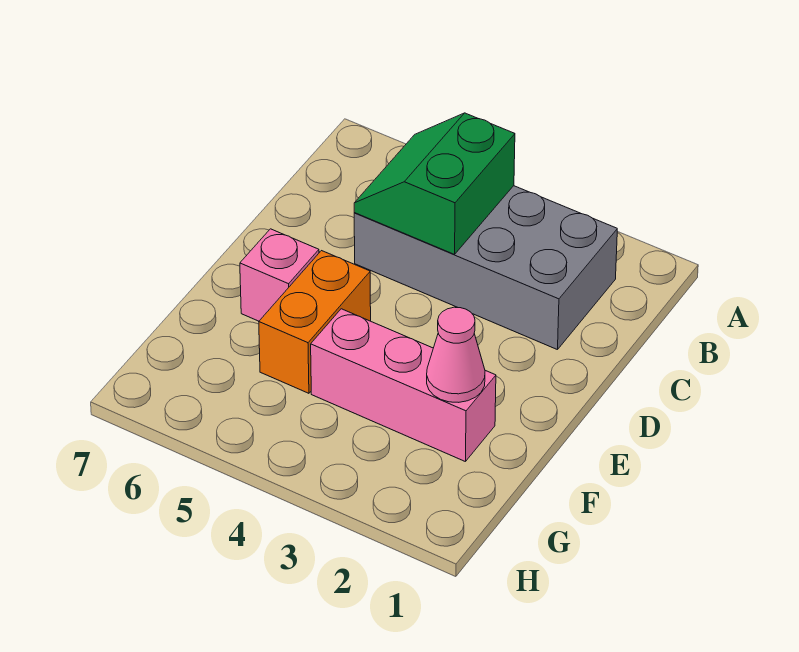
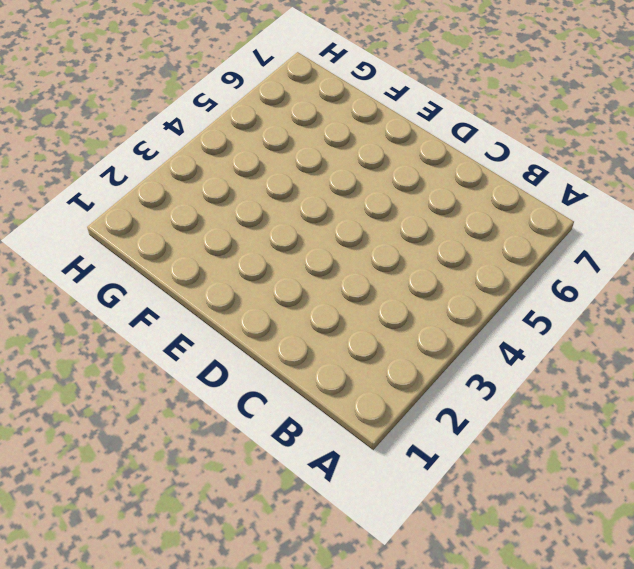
none -> grey 2x4 brick [354,186,617,350]
none -> orange 1x2 brick [259,251,371,393]

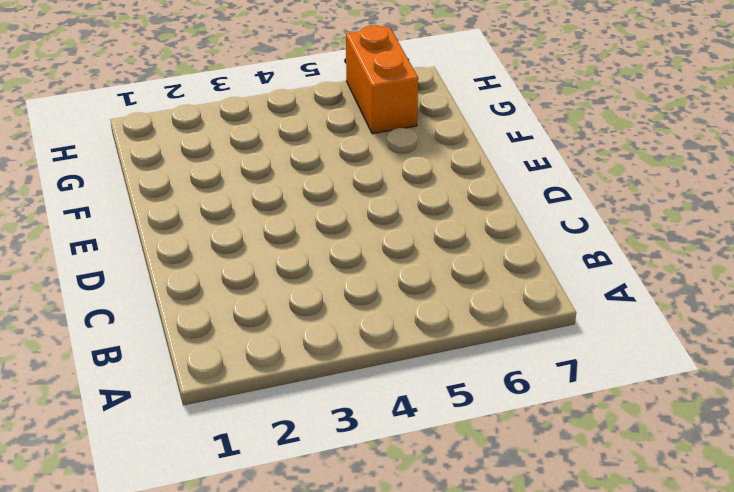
orange 1x2 brick [346,25,418,134] -> orange 1x2 brick moved to [259,251,371,393]
none -> grey 2x4 brick [354,186,617,350]
none -> pink 1x1 brick [240,229,319,321]

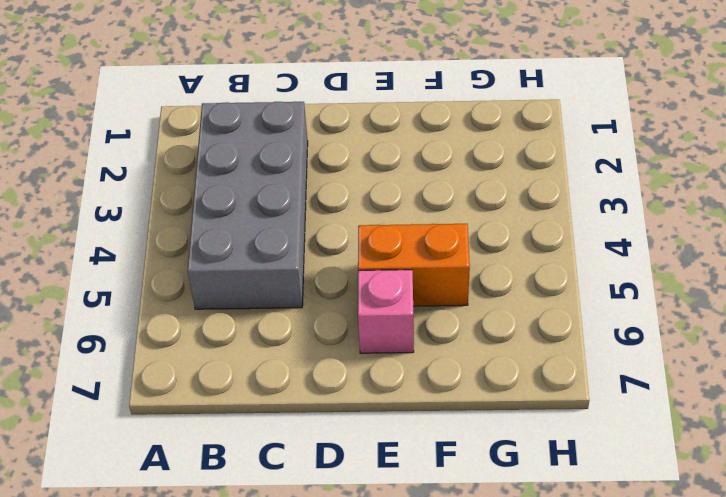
none -> pink 1x3 brick [311,309,496,461]
none -> green 2x2 slope [354,113,515,254]

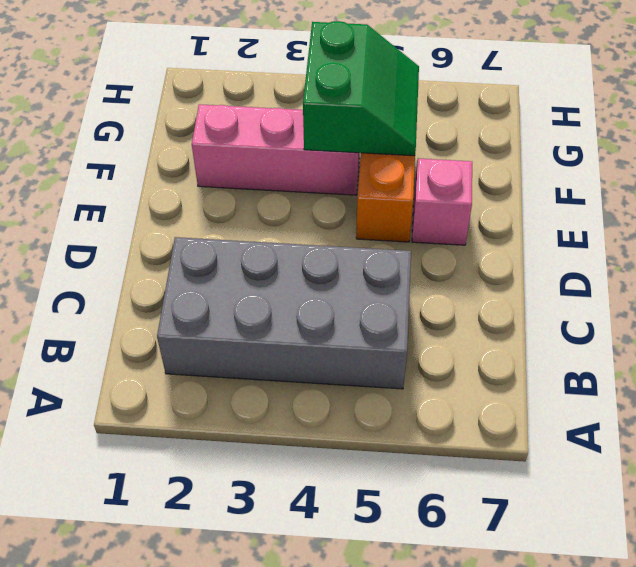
green 2x2 slope [303,21,419,156] -> green 2x2 slope moved to [354,113,515,254]
none -> pink 1x1 cone [427,307,485,402]

